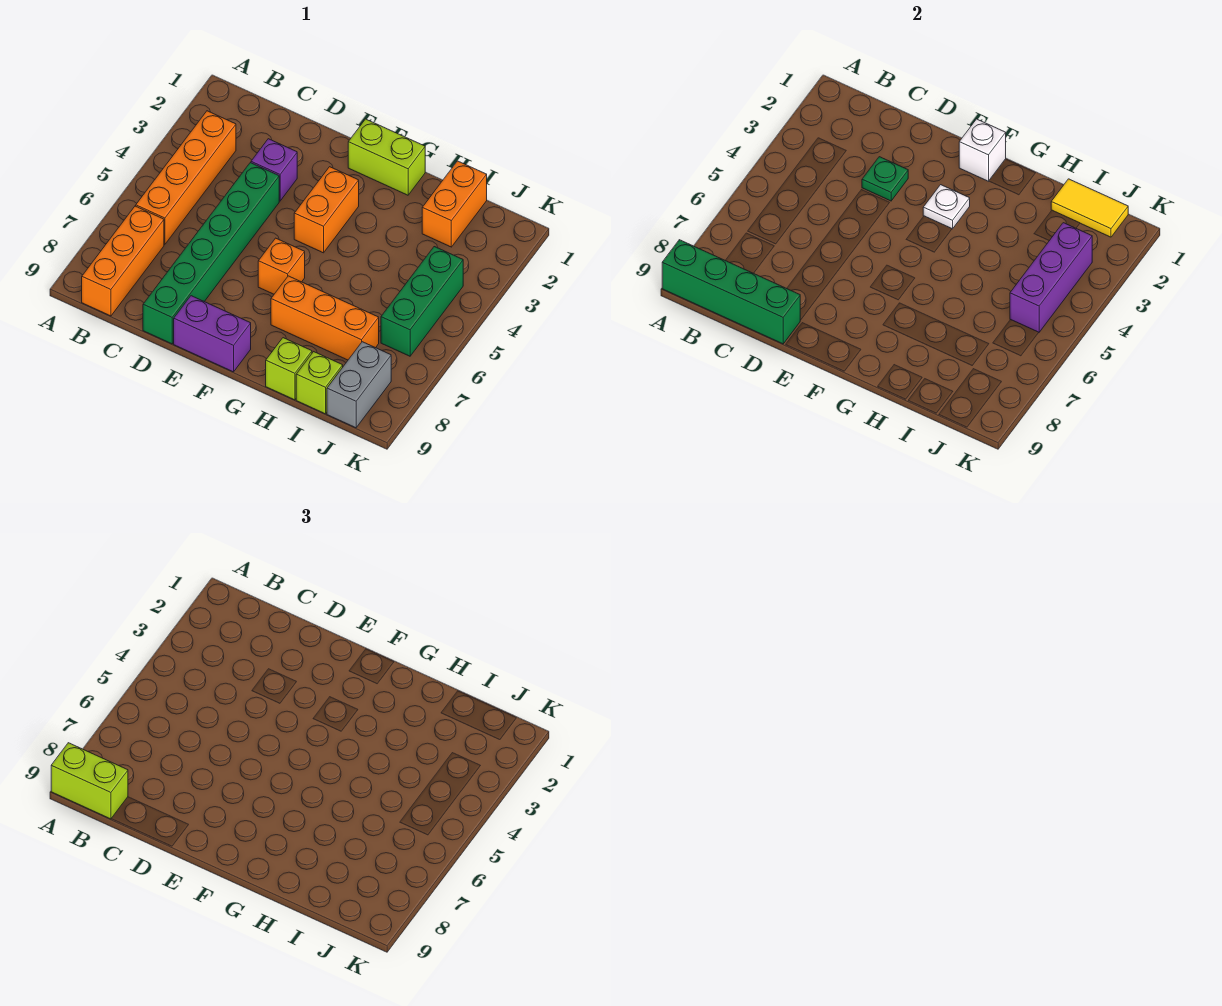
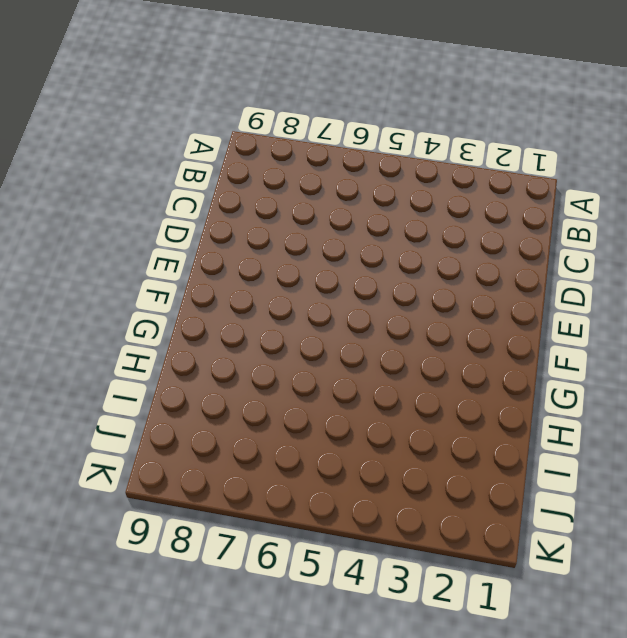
none -> orange 1x4 brick [136,111,236,244]
none -> orange 1x3 brick [82,206,164,316]
none -> purple 1x1 brick [251,139,297,201]

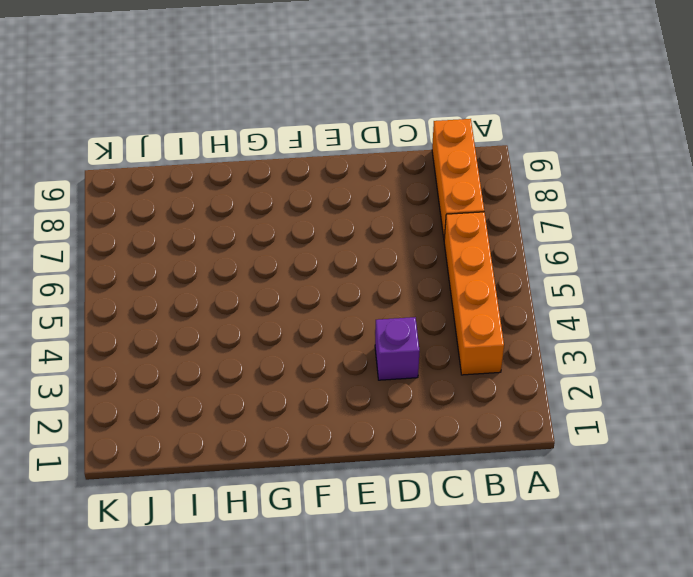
none -> green 1x6 brick [143,163,279,344]
none -> purple 1x2 brick [174,296,251,372]
none -> lime 1x2 brick [348,119,425,195]

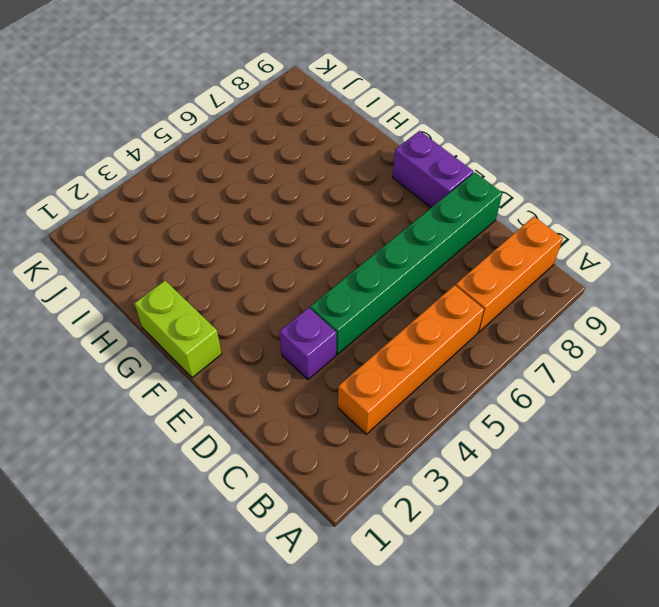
none -> orange 1x2 brick [294,167,359,253]
none -> orange 1x1 brick [258,238,305,294]
none -> orange 1x3 brick [271,276,379,360]

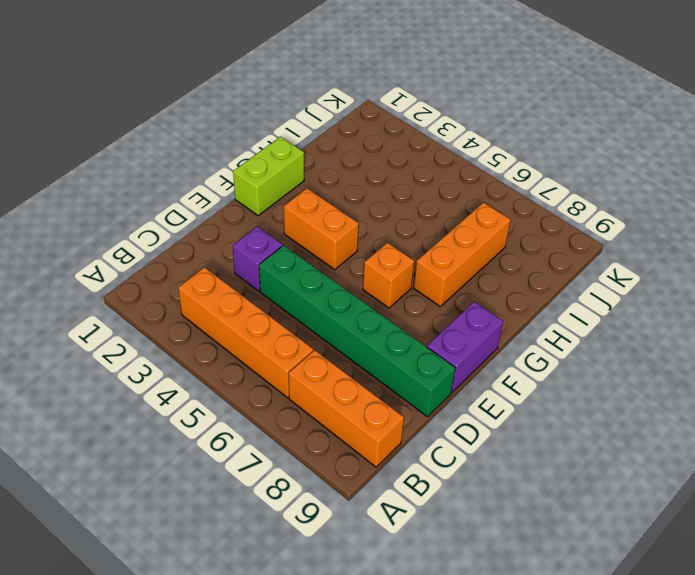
none -> lime 1x1 brick [266,338,312,400]
none -> orange 1x2 brick [422,161,487,247]
none -> lime 1x1 brick [296,352,343,414]

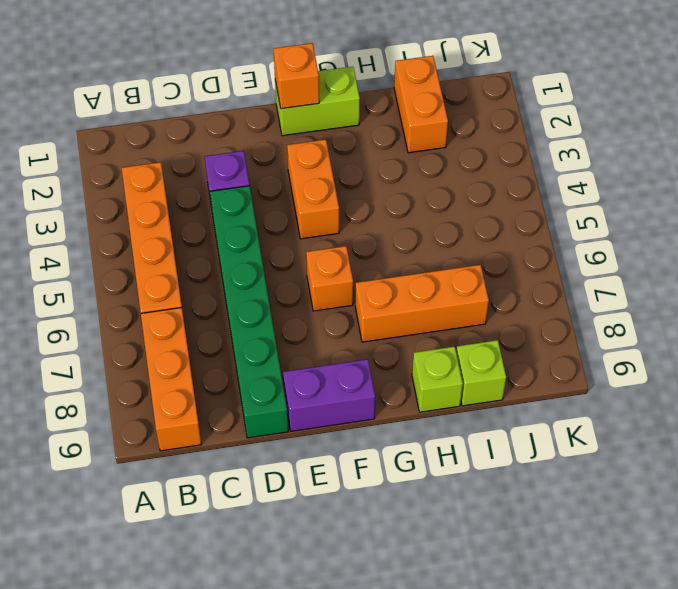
orange 1x1 brick [274,43,319,109] -> white 1x1 brick [959,119,1006,181]
none -> green 1x3 brick [381,247,463,356]
none -> grey 1x2 brick [327,342,391,428]
none -> green 1x4 brick [662,240,800,344]

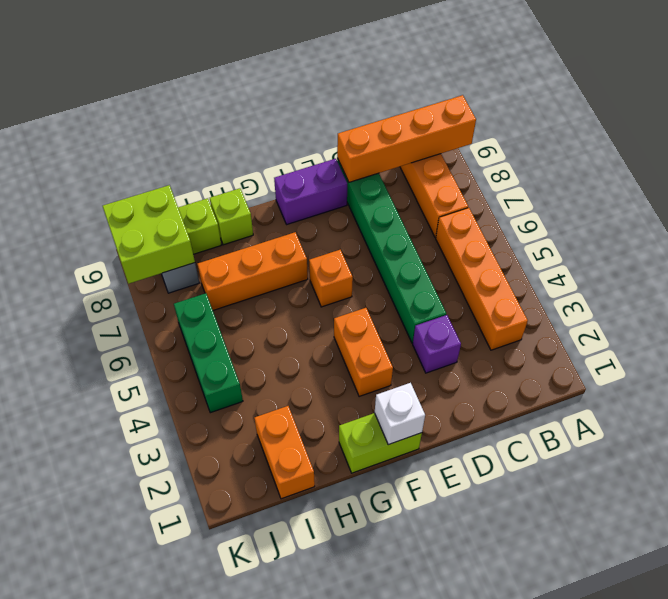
orange 1x4 brick [337,95,476,182] -> green 1x4 brick [662,240,800,344]
lime 2x2 brick [103,185,195,284] -> none
none -> green 1x1 plate [862,157,908,201]
none -> white 1x1 plate [923,185,970,229]
none -> yellow 1x2 tile [1051,179,1128,237]

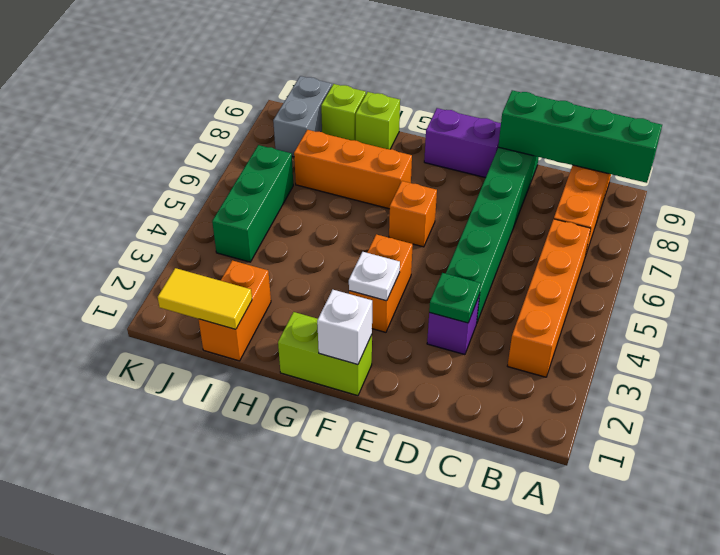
none -> purple 1x3 brick [1010,223,1092,332]
none -> lime 1x2 brick [51,743,128,819]

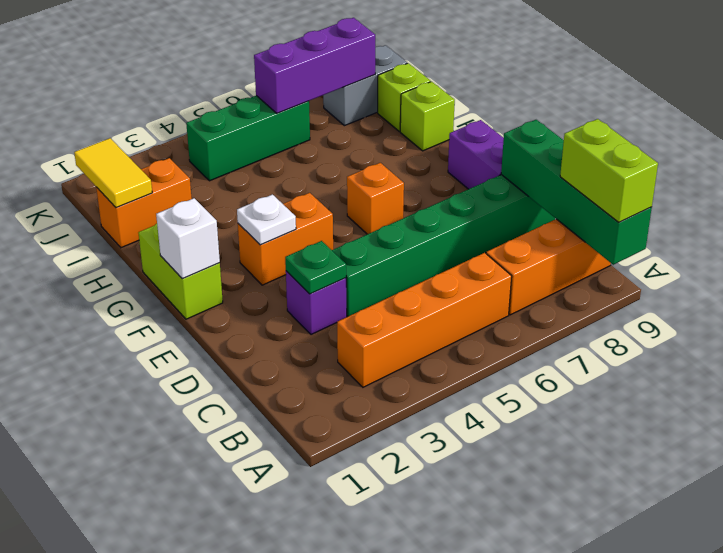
purple 1x3 brick [254,18,375,113] -> purple 1x3 brick moved to [1010,223,1092,332]
none -> orange 1x3 brick [271,276,379,360]

